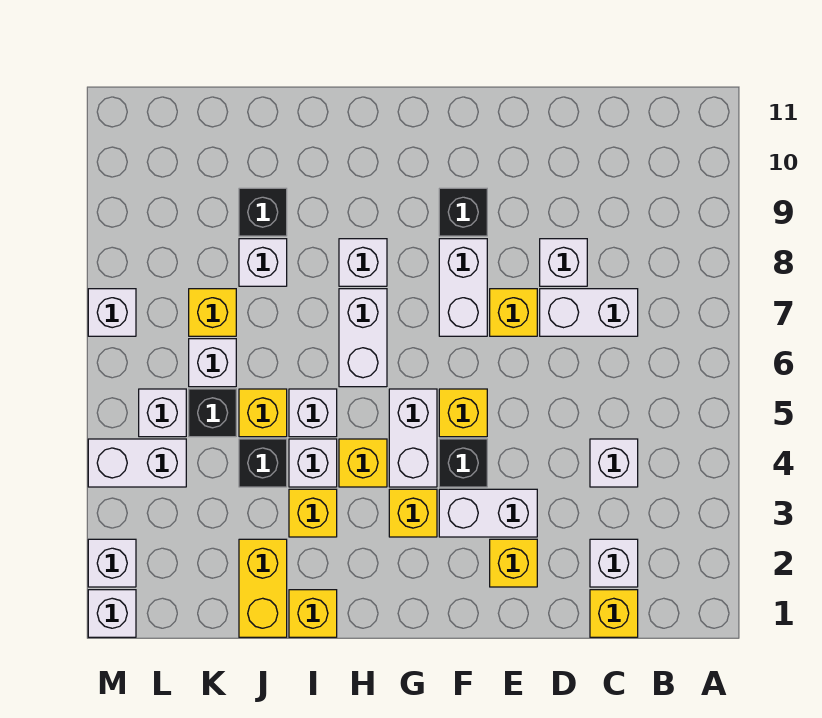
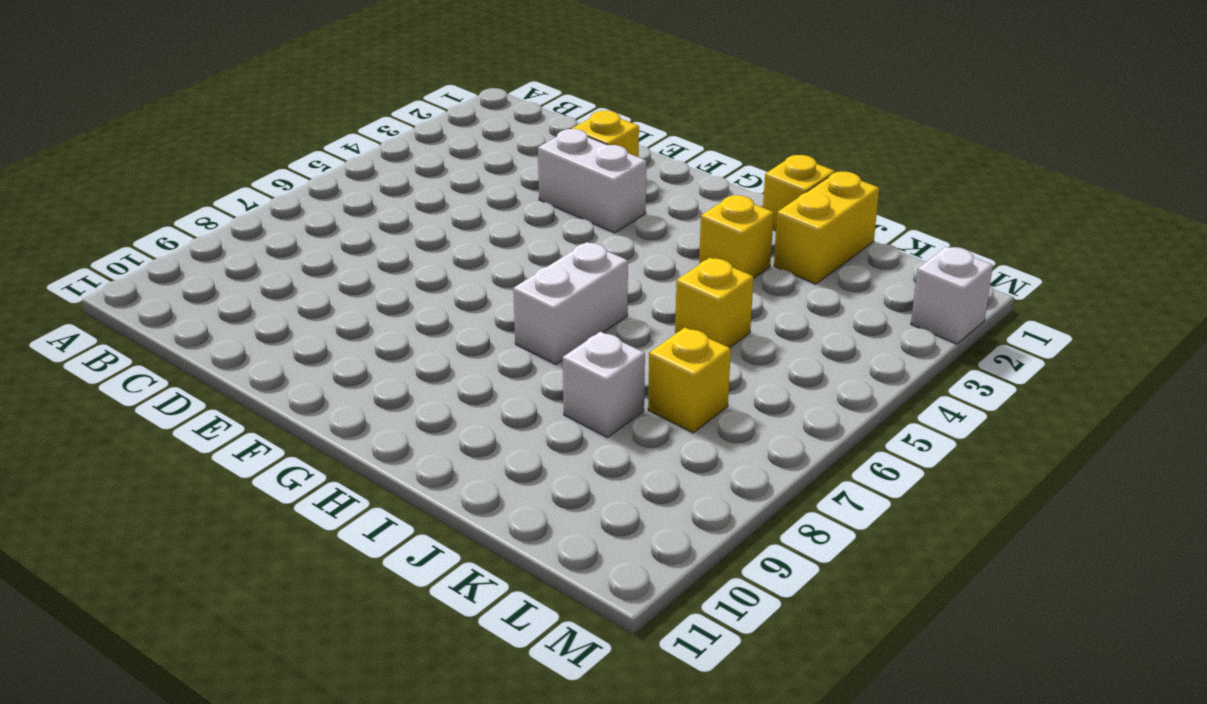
none -> yellow 1x1 brick [590,590,638,637]
none -> white 1x1 brick [590,539,638,587]
none -> white 1x1 brick [590,439,638,487]
none -> white 1x2 brick [540,289,638,336]

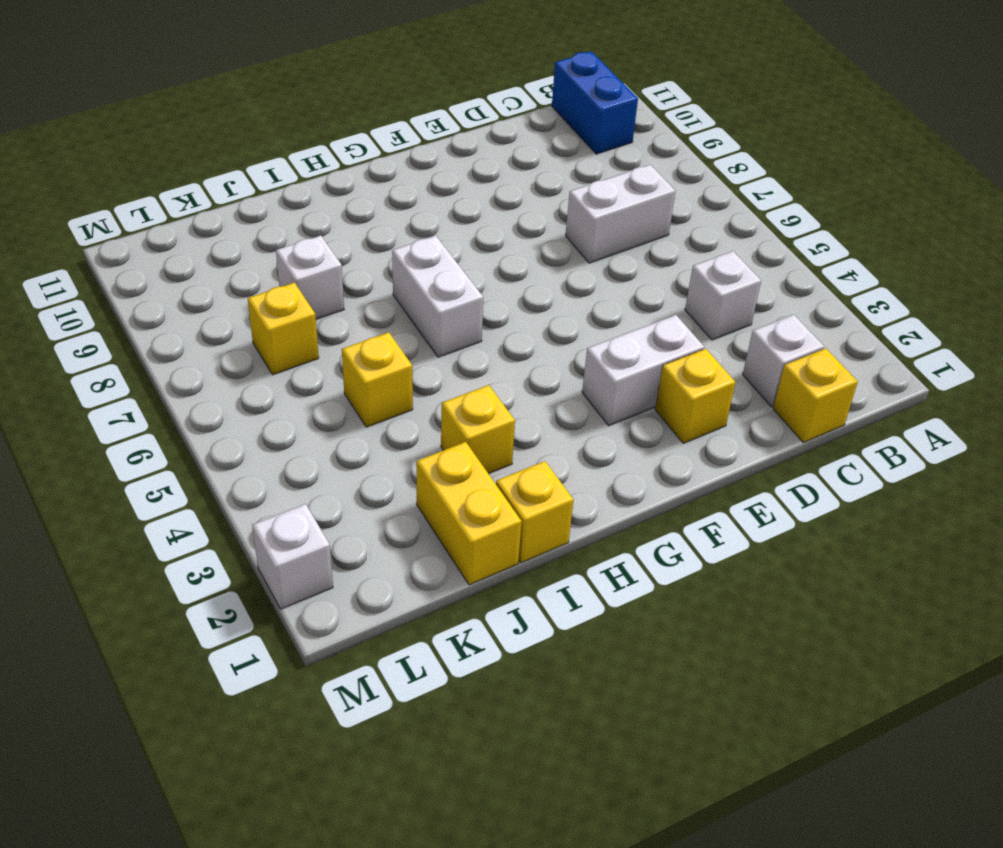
blue 1x2 brick [552,52,638,154] -> none
none -> white 1x1 brick [540,239,587,286]
none -> yellow 1x1 brick [490,289,537,336]
none -> black 1x1 brick [439,439,487,487]
none -> yellow 1x1 brick [439,389,487,437]

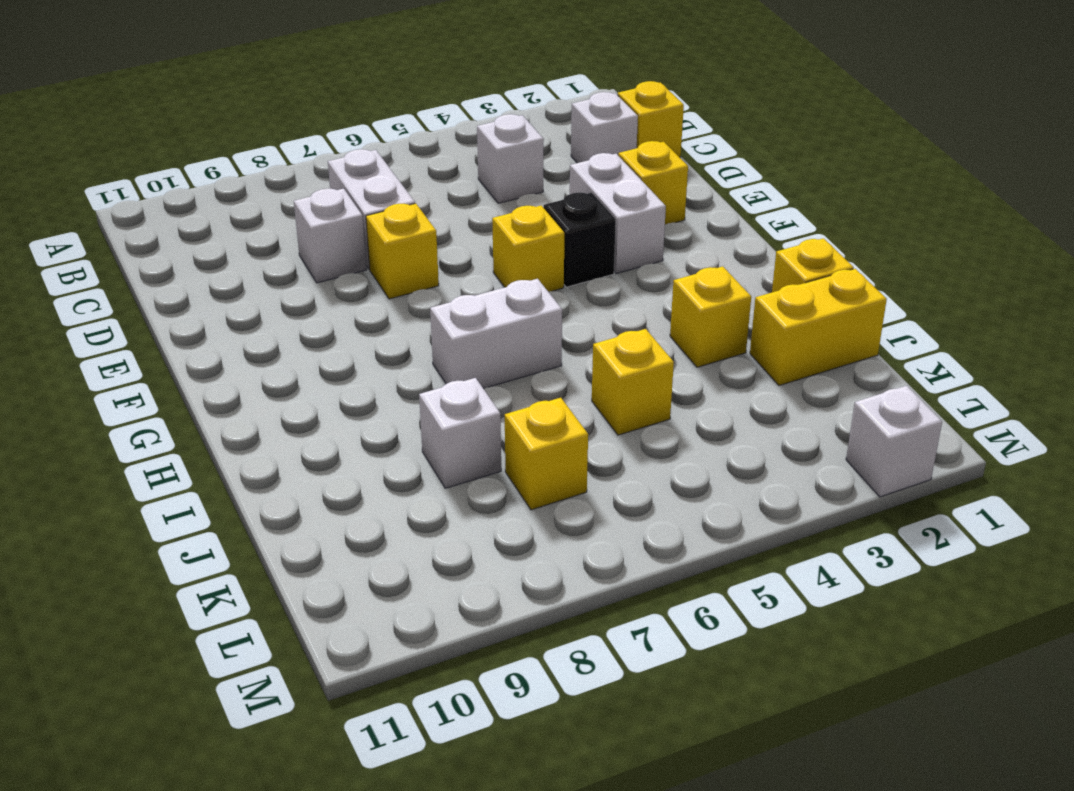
none -> white 1x2 brick [439,239,487,336]
none -> black 1x1 brick [439,188,487,236]
none -> yellow 1x1 brick [389,489,437,537]
none -> white 1x2 brick [389,389,437,487]

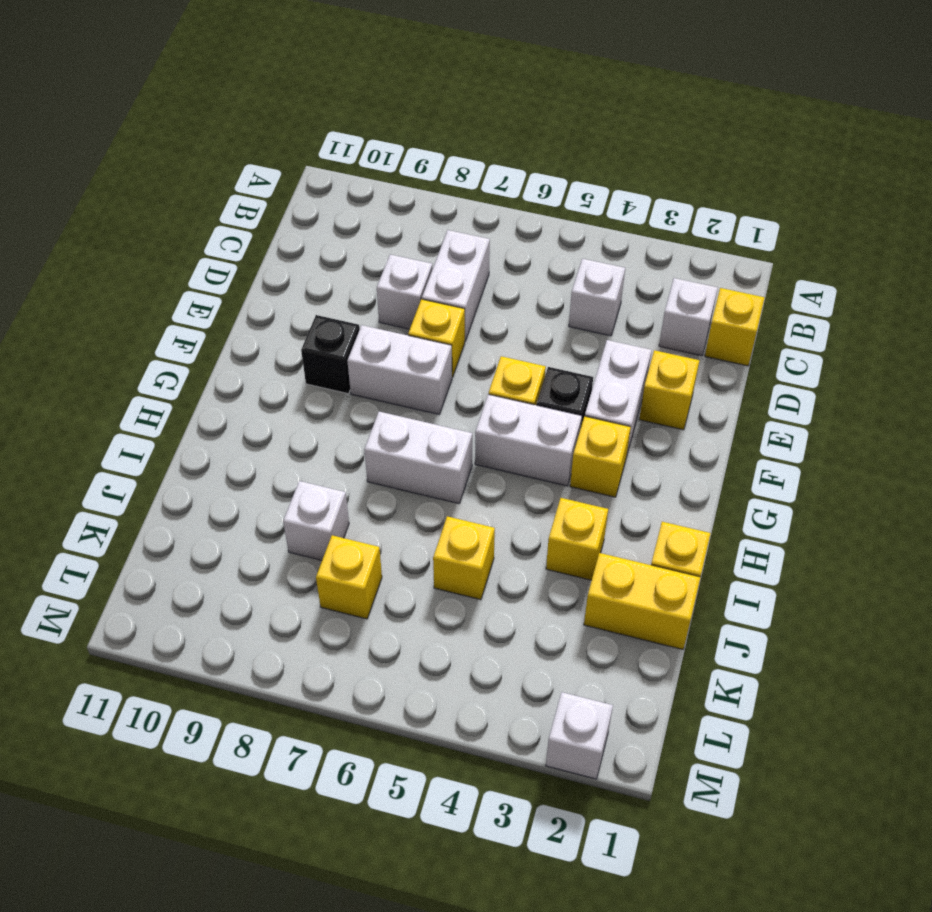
none -> yellow 1x1 brick [339,439,387,487]
none -> white 1x1 brick [339,239,387,286]
none -> white 1x1 brick [289,439,337,487]
none -> white 1x1 brick [289,389,337,437]

